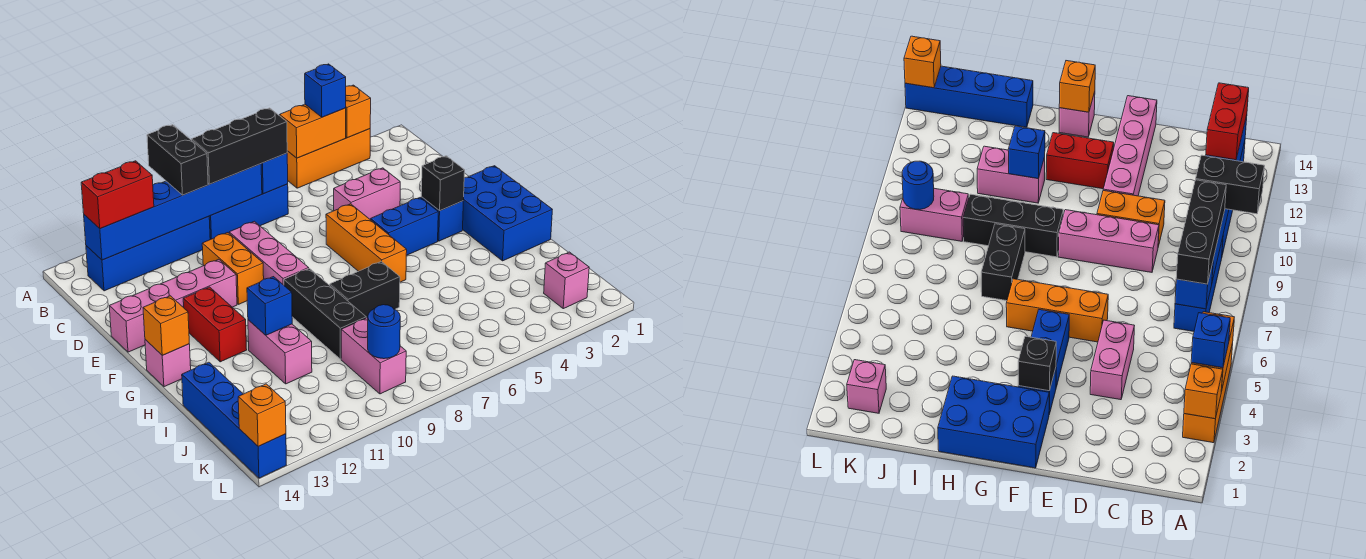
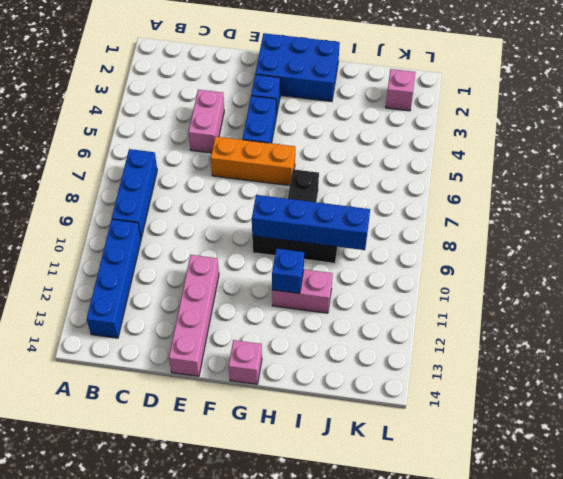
blue 1x4 brick [252,195,370,250] -> blue 1x4 brick moved to [182,362,286,478]
none -> orange 1x3 brick [287,129,370,188]
none -> pink 1x3 brick [229,221,309,285]
none -> orange 1x2 brick [202,233,264,304]
none -> red 1x2 brick [183,287,247,362]

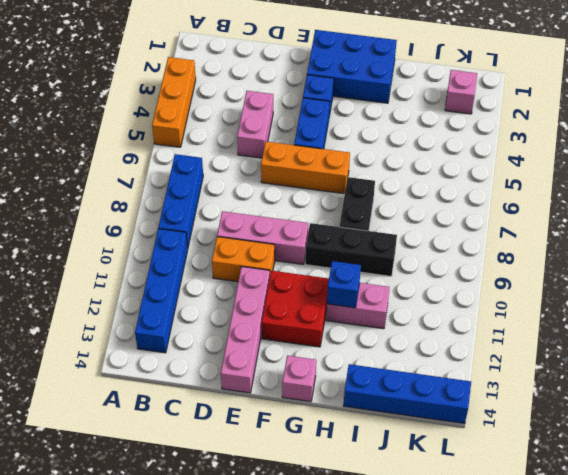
red 2x2 brick [262,271,329,347] -> red 1x2 brick [183,287,247,362]
none -> pink 1x2 brick [341,318,406,394]
none -> orange 1x1 brick [346,85,371,138]
none -> orange 1x2 brick [280,104,346,158]
none -> blue 1x1 brick [261,153,288,194]

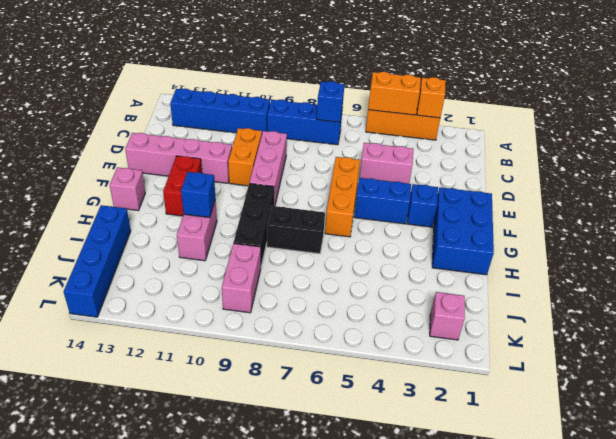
none -> blue 1x6 brick [84,164,262,260]
none -> black 1x1 brick [421,156,465,211]
none -> orange 1x1 brick [143,296,189,355]
none -> blue 1x1 round brick [368,305,400,359]

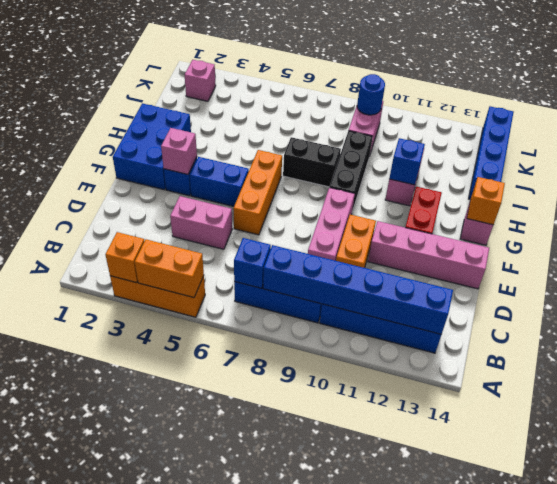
pink 1x1 brick [161,128,197,174] -> black 1x1 brick [421,156,465,211]
none -> orange 1x1 brick [238,384,286,446]
none -> blue 1x1 brick [305,64,346,117]
none -> black 1x2 brick [147,125,208,195]
none -> black 1x3 brick [192,108,287,184]

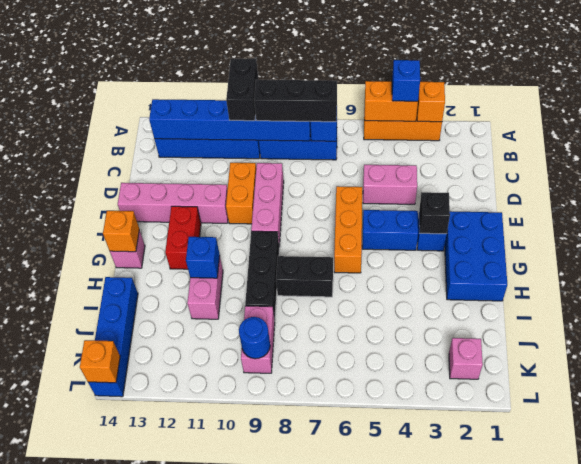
none -> red 1x2 brick [81,161,154,229]

